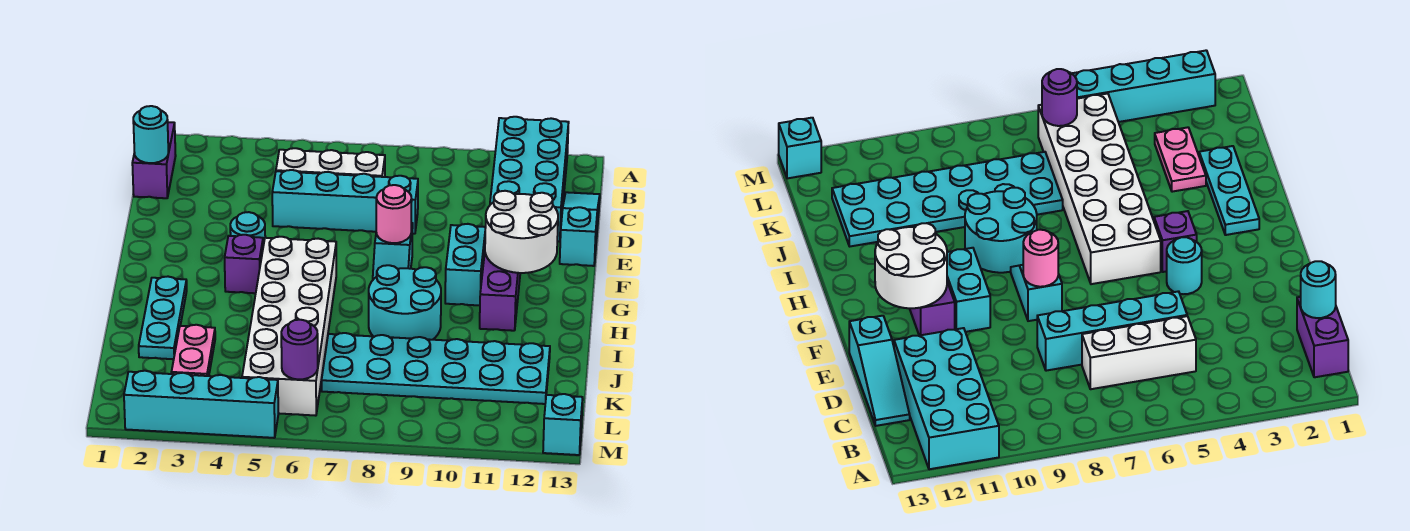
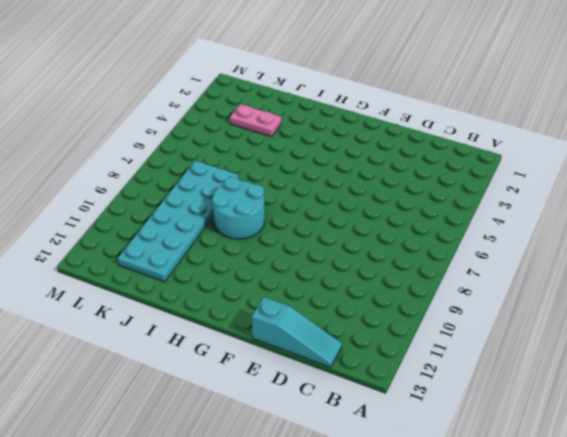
none -> cyan 2x4 brick [490,117,569,242]
none -> purple 1x2 brick [132,122,176,198]
none -> white 1x3 brick [276,148,385,177]

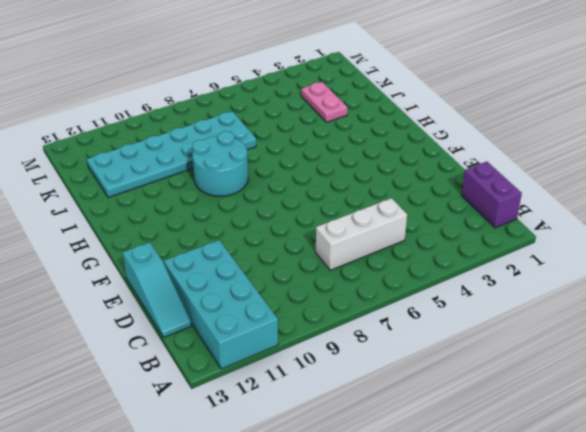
none -> cyan 1x4 brick [272,170,418,234]
none -> cyan 1x1 round brick [230,212,265,246]
none -> cyan 1x2 slope [373,223,413,279]

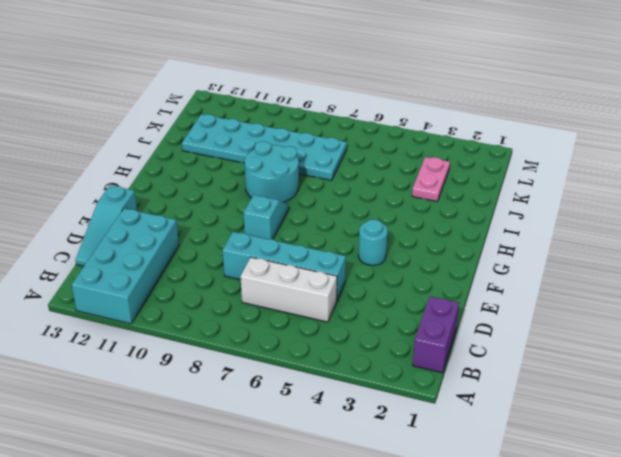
none -> cyan 1x2 brick [445,224,486,305]
none -> purple 1x3 brick [480,253,520,331]
none -> purple 1x1 brick [225,235,263,293]

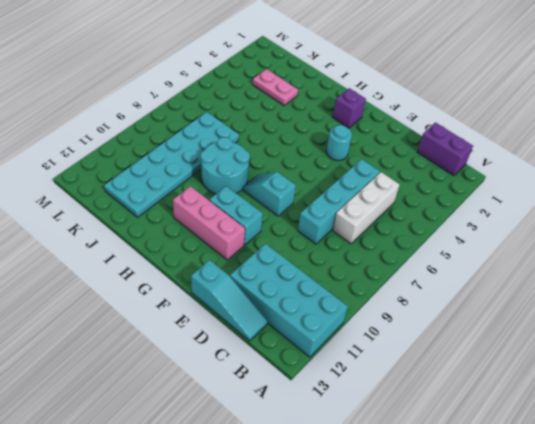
pink 1x3 brick [173,186,245,260] -> purple 1x3 brick [480,253,520,331]
purple 1x1 brick [333,88,366,128] -> purple 1x1 brick moved to [225,235,263,293]
none -> white 2x6 brick [242,237,336,416]
none -> cyan 1x3 plate [139,277,187,359]
none -> cyan 1x4 brick [124,371,278,438]

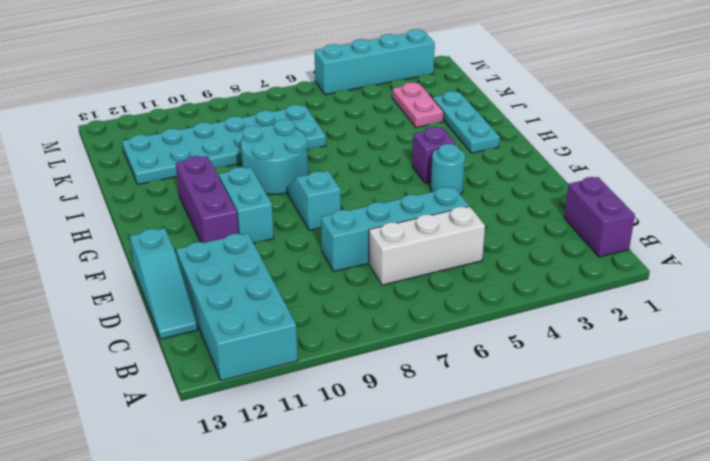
none -> white 2x6 brick [242,237,336,416]
none -> cyan 1x1 brick [543,394,583,455]
none -> cyan 1x1 round brick [133,106,168,163]

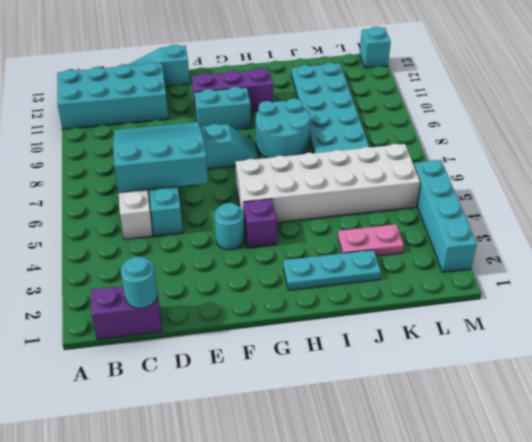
cyan 3x3 slope [113,122,208,193] -> none
none -> pink 1x1 round brick [376,185,412,243]
none -> white 2x2 round brick [485,191,558,273]
none -> purple 1x1 round brick [281,320,318,380]

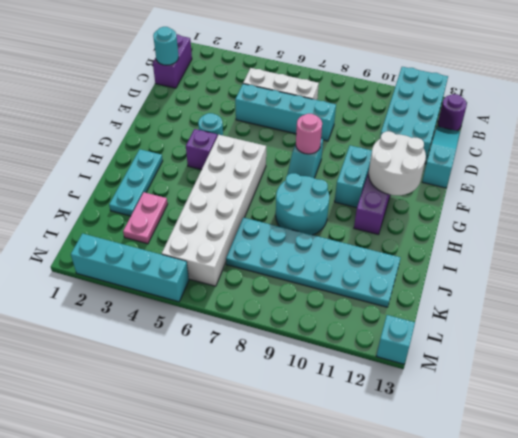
purple 1x1 round brick [438,94,467,131] -> purple 1x1 round brick moved to [281,320,318,380]

